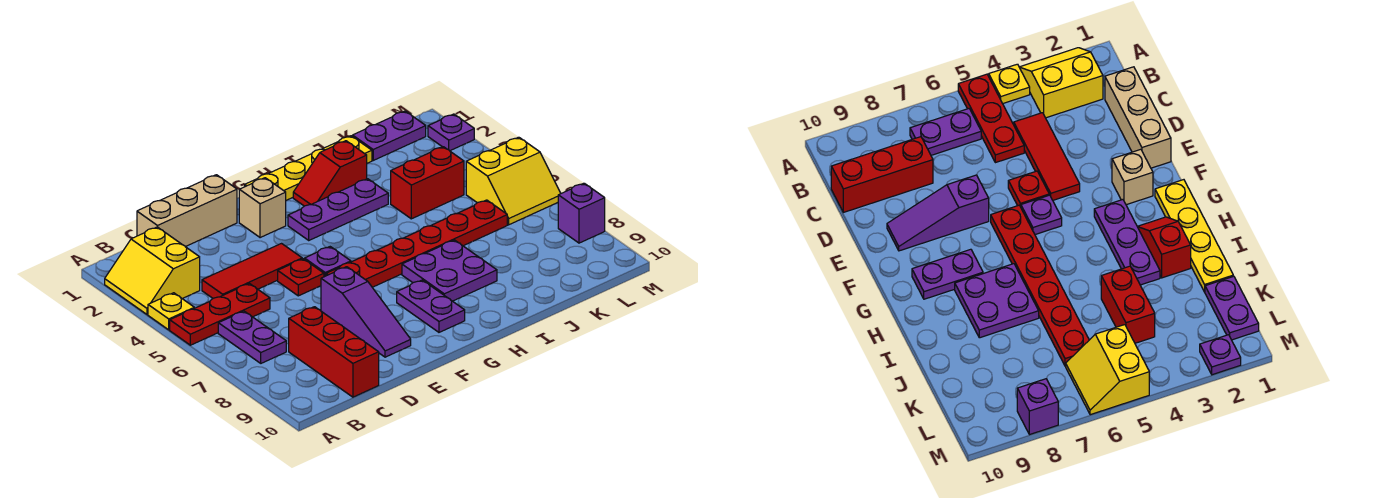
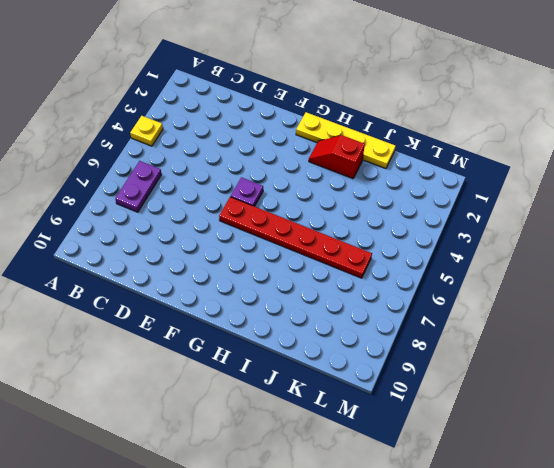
none -> yellow 2x2 slope [105,227,200,315]
none -> red 1x3 plate [170,283,270,345]
none -> tan 1x3 brick [137,175,237,247]

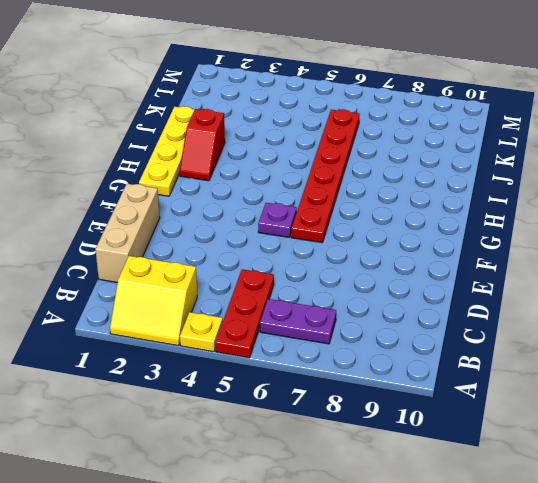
none -> red 1x3 tile [202,244,302,298]
none -> red 1x3 brick [289,307,379,397]
none -> red 1x1 plate [278,259,324,296]

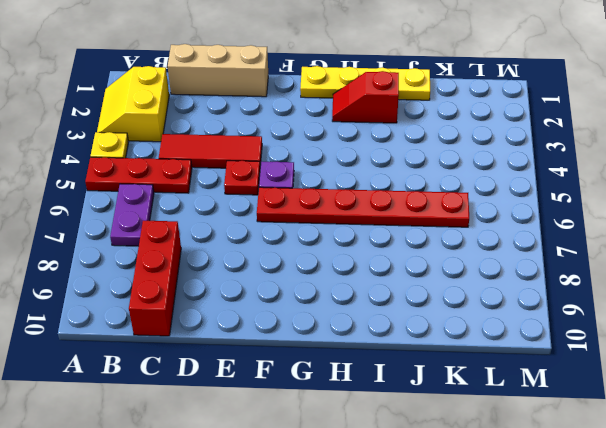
none -> purple 1x3 slope [321,267,411,357]
none -> tan 1x1 brick [239,178,286,238]
none -> purple 1x3 plate [288,179,388,240]

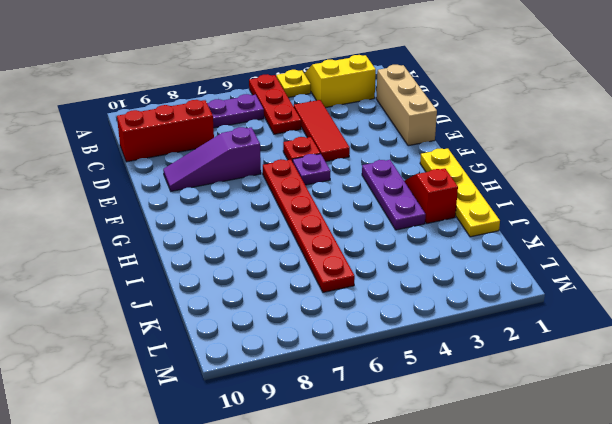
none -> tan 1x1 brick [239,178,286,238]
none -> purple 1x2 plate [397,280,465,332]
none -> purple 2x2 plate [402,240,497,301]

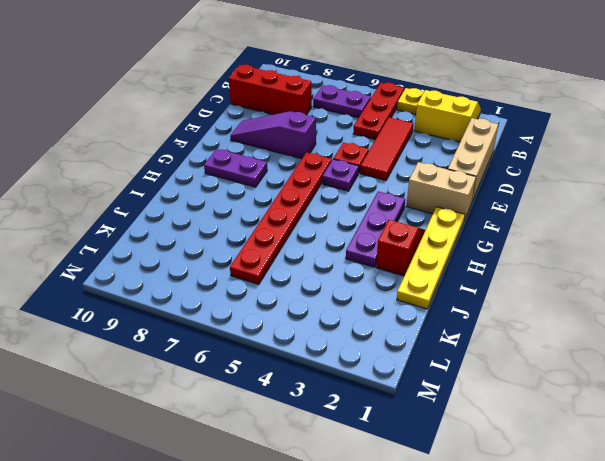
tan 1x2 brick [407,162,476,220] -> tan 1x1 brick [239,178,286,238]
none -> purple 2x2 plate [402,240,497,301]
none -> red 1x2 brick [391,147,464,219]
none -> purple 1x2 plate [353,111,426,160]

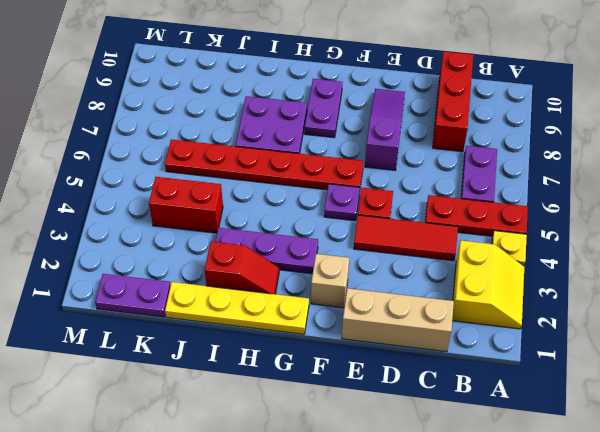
none -> yellow 2x2 slope [466,137,561,225]
none -> purple 1x1 plate [428,114,474,151]
none -> purple 1x1 brick [558,183,605,243]

